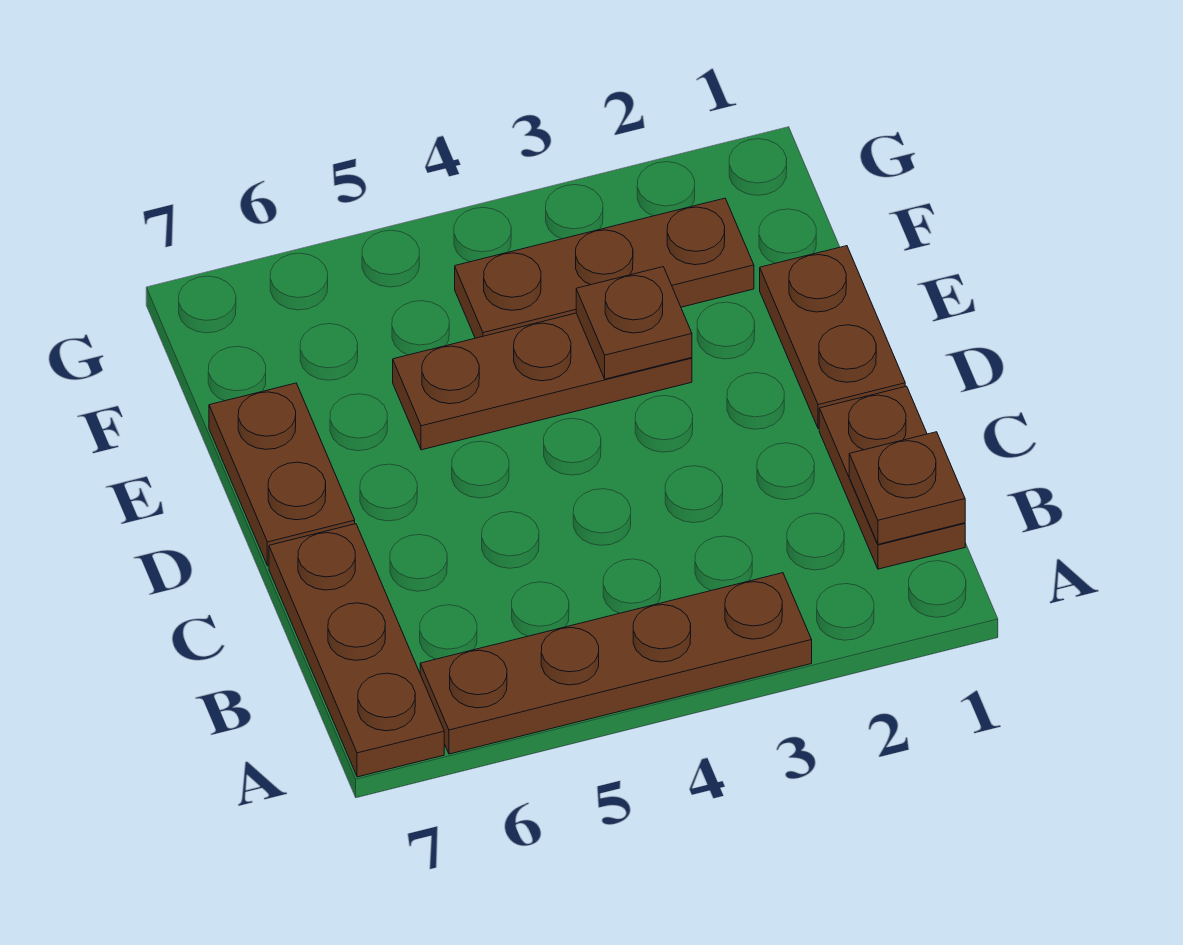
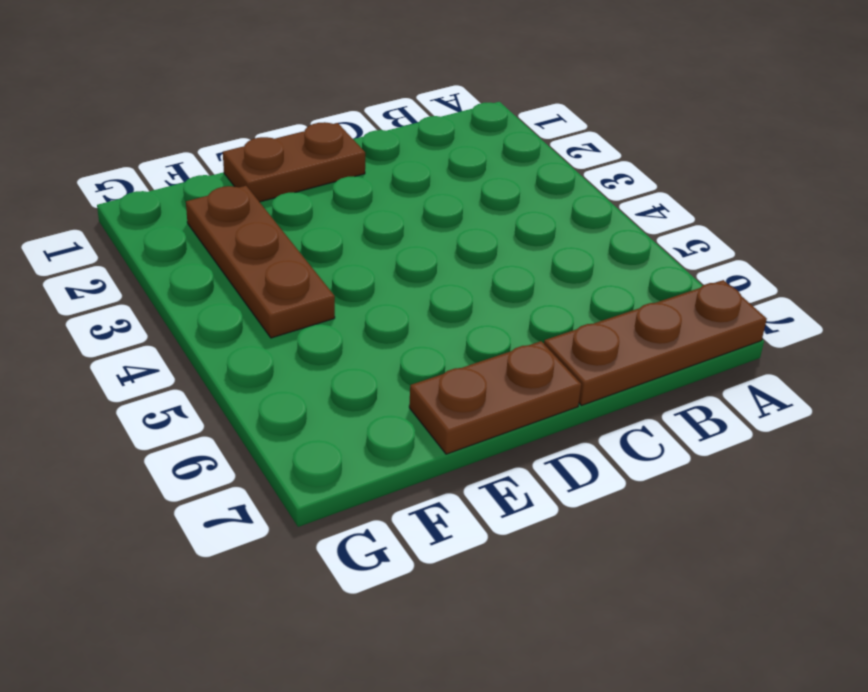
none -> brown 1x4 plate [420,573,812,754]
none -> brown 1x2 plate [819,386,965,569]

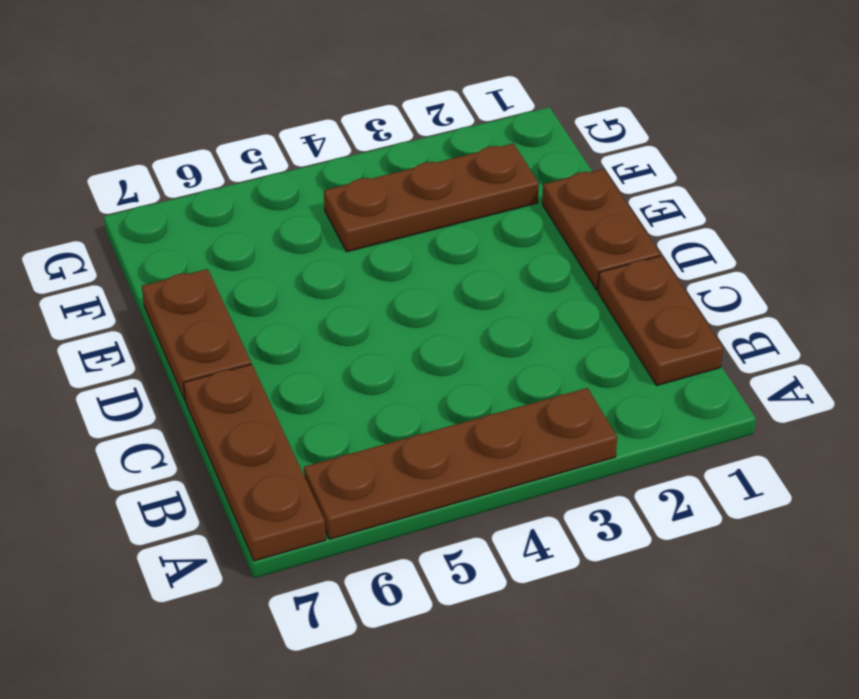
none -> brown 1x3 plate [393,313,692,450]
none -> brown 1x1 plate [849,432,965,544]

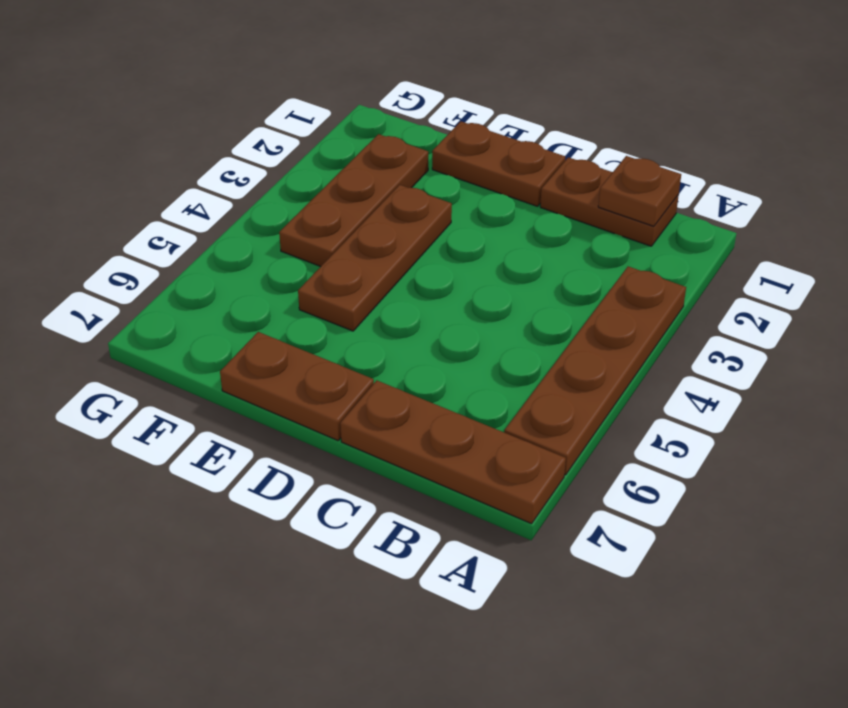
none -> brown 1x1 plate [576,267,692,379]

